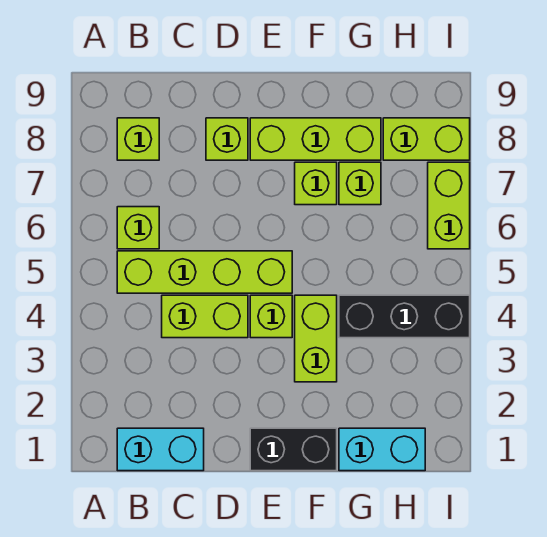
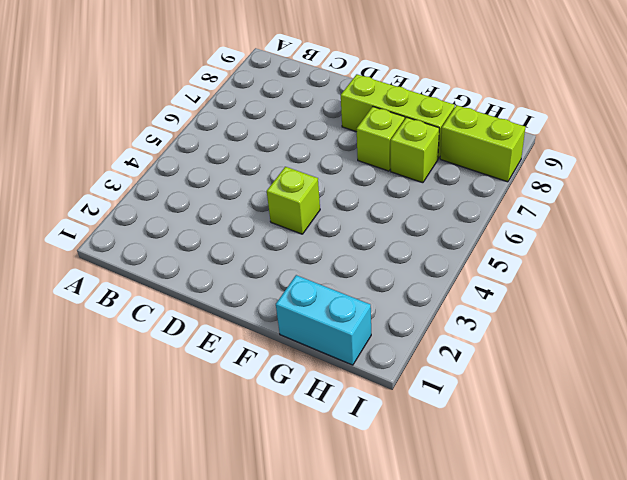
none -> cyan 1x2 brick [117,428,204,471]
none -> lime 1x4 brick [117,251,292,293]
none -> lime 1x1 brick [117,207,159,249]

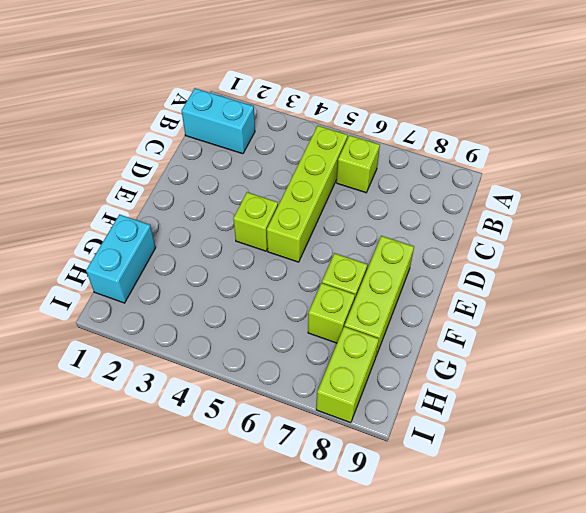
cyan 1x2 brick [182,88,255,154] -> cyan 1x2 brick turned to [117,428,204,471]
none -> lime 1x1 brick [117,118,159,160]
none -> lime 1x2 brick [162,295,248,338]
none -> lime 1x1 brick [206,118,248,160]

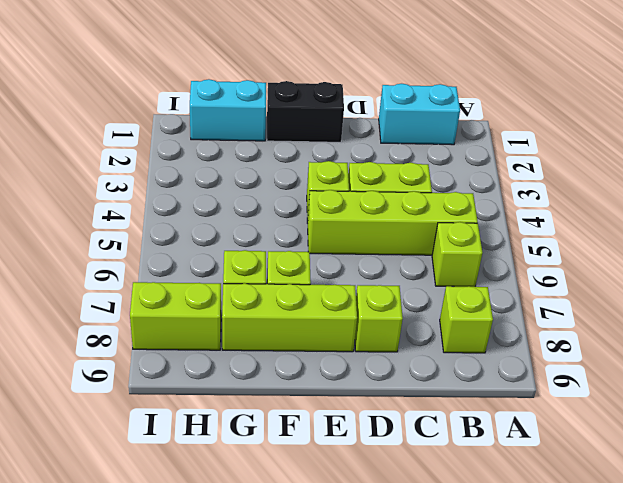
none -> lime 1x2 brick [295,295,337,382]
none -> black 1x3 brick [339,295,470,338]
none -> lime 1x2 brick [428,162,470,249]

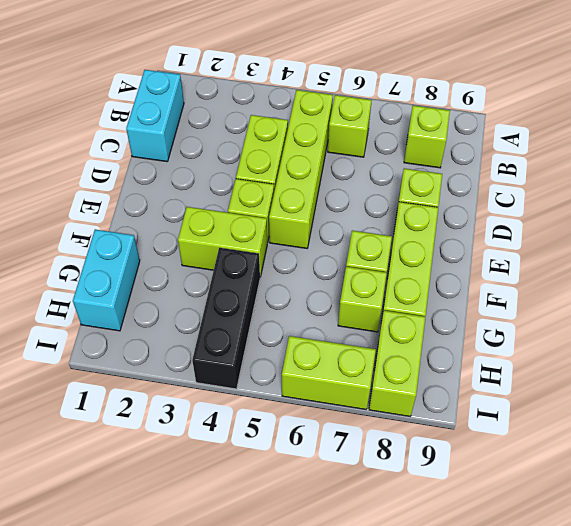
none -> black 1x2 brick [250,428,337,471]

